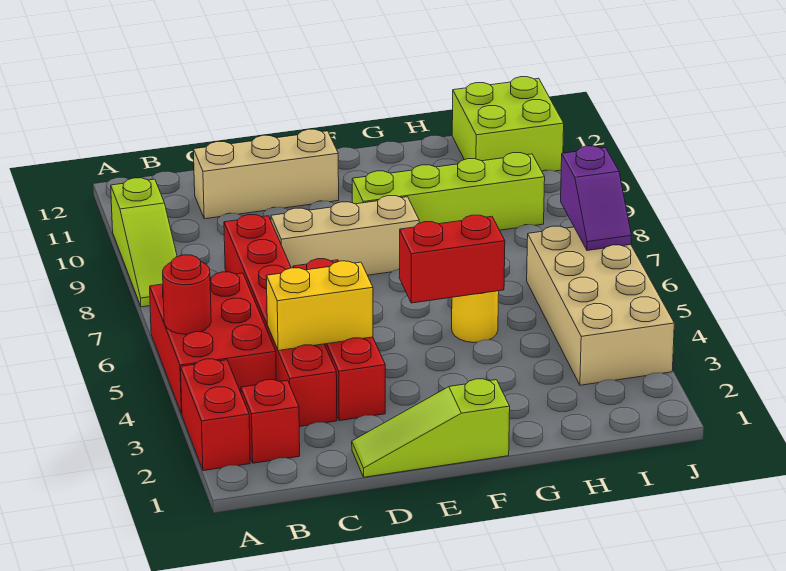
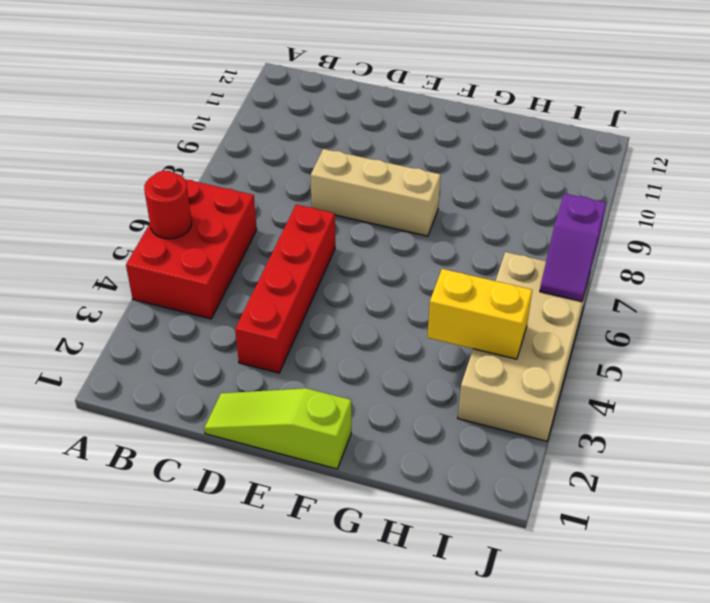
yellow 1x2 brick [427,269,532,359] -> yellow 1x2 brick moved to [266,261,373,351]
none -> red 1x2 brick [181,359,250,471]
none -> lime 1x3 slope [111,178,177,307]
none -> red 1x1 brick [241,380,300,463]

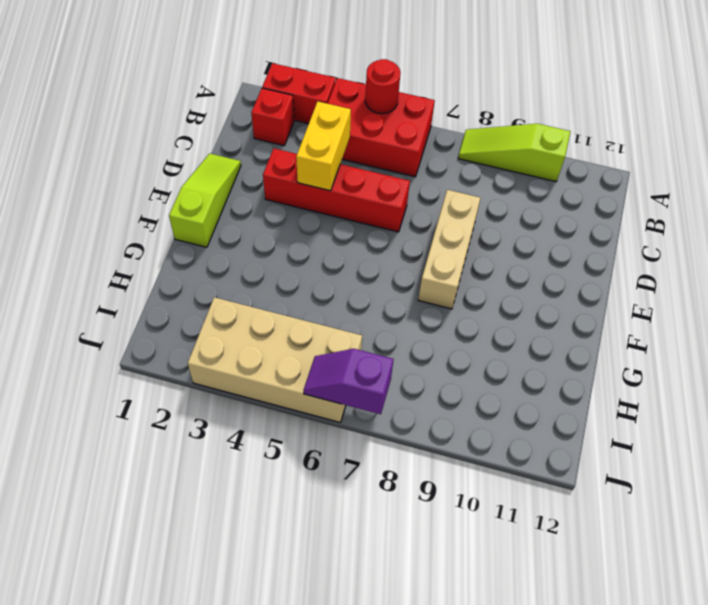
none -> red 1x6 brick [224,215,337,426]
none -> tan 1x3 brick [193,129,339,219]
none -> lime 1x4 brick [352,153,545,230]

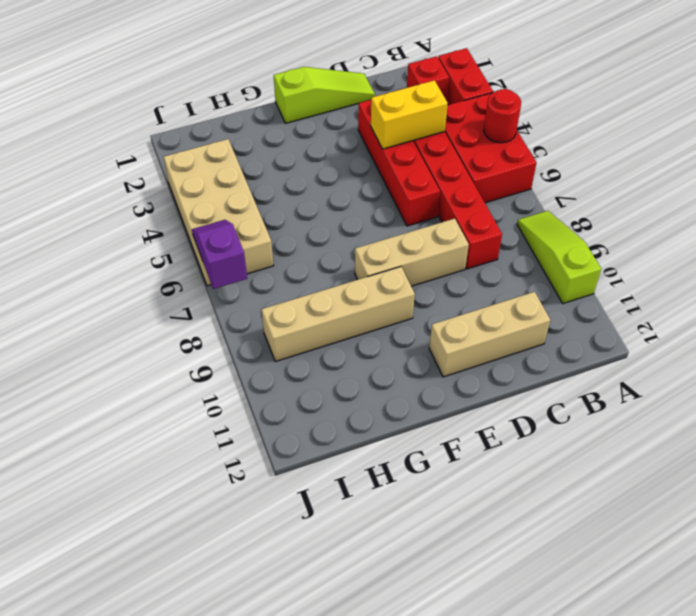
tan 1x4 brick [261,267,415,362] -> lime 1x4 brick [352,153,545,230]
none -> yellow 1x1 round brick [452,291,499,343]
none -> lime 2x2 brick [452,77,564,171]
none -> red 1x2 brick [399,215,505,303]

